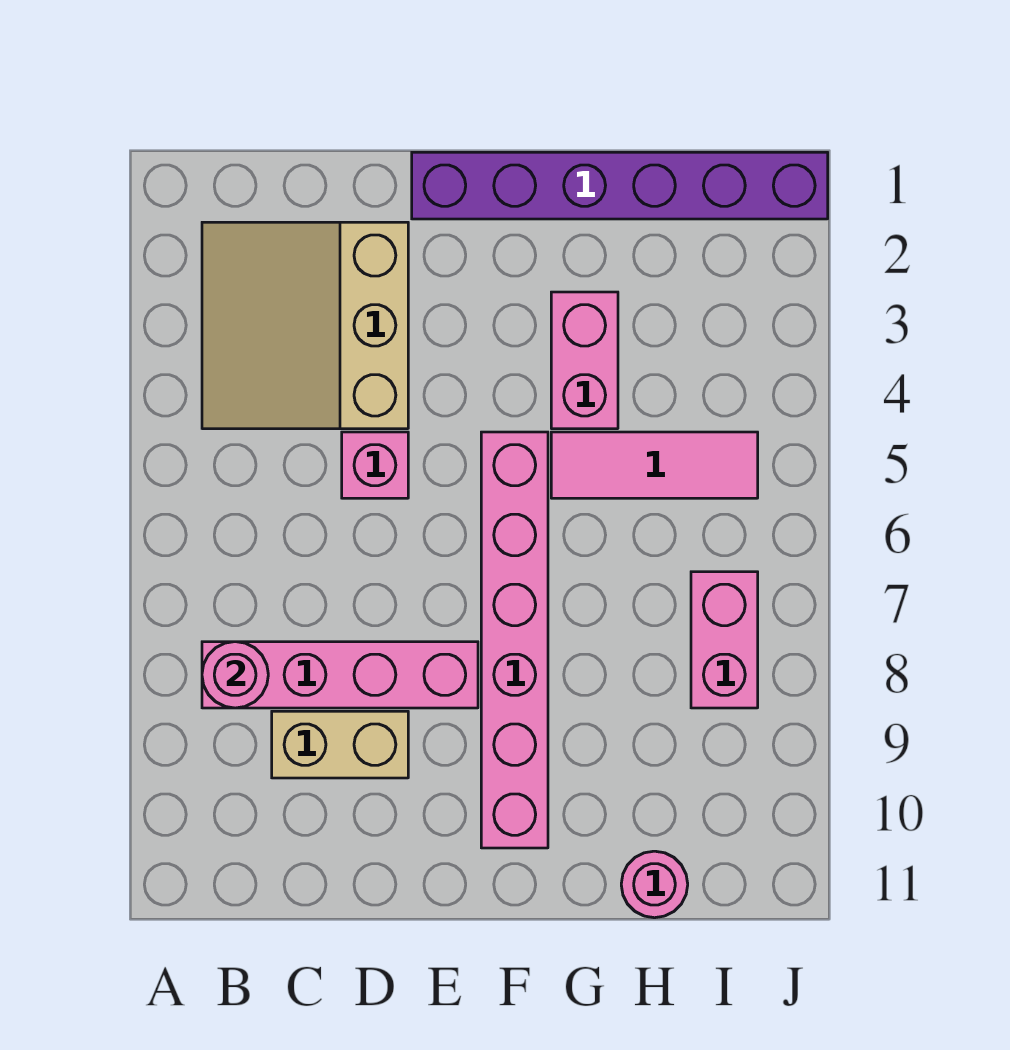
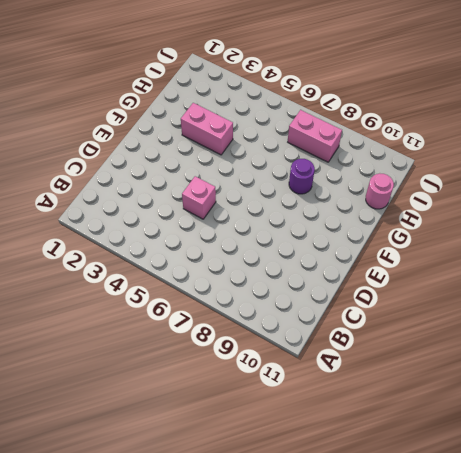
purple 1x1 round brick [289,159,315,194] -> none
none -> tan 3x3 slope [202,222,408,429]
none -> pink 1x4 brick [202,642,478,708]

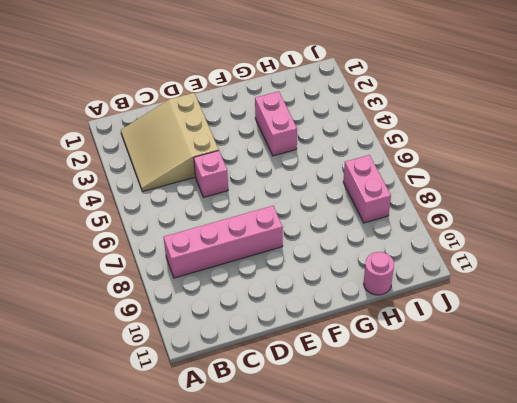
none -> tan 1x2 brick [272,711,408,778]
none -> purple 1x6 brick [412,152,828,219]

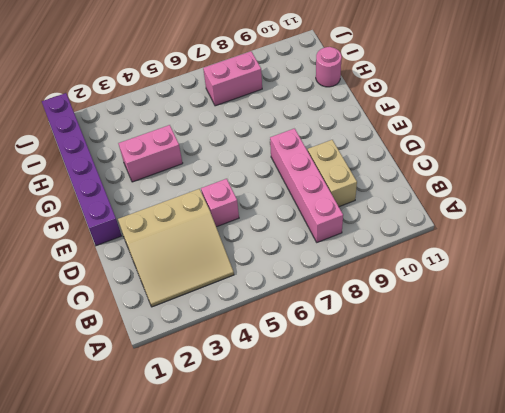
none -> pink 1x6 brick [481,432,548,848]
none -> pink 1x3 tile [551,432,758,498]

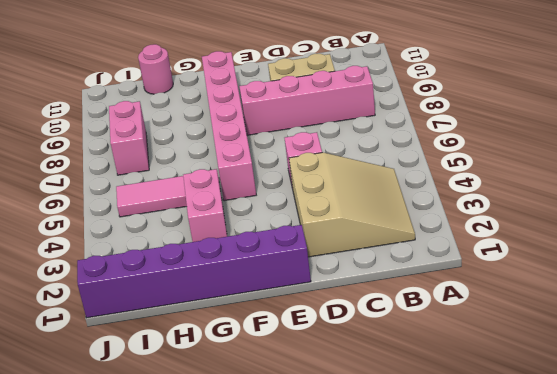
none -> pink 1x1 round brick [202,642,268,708]

